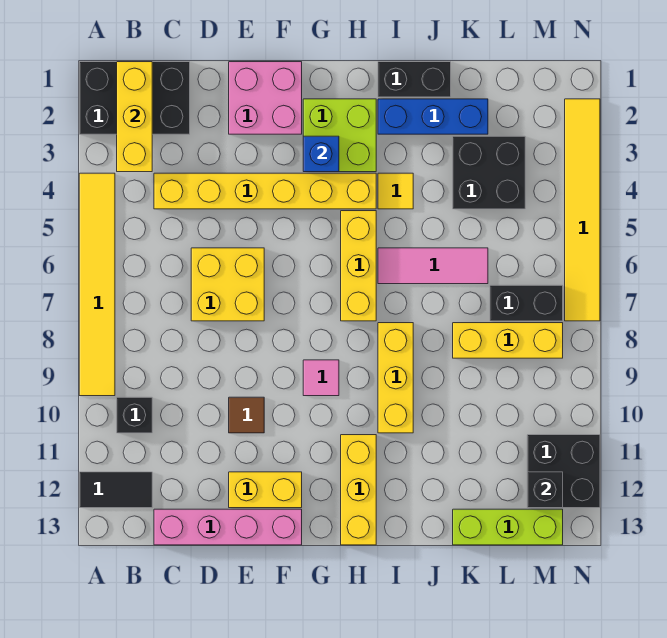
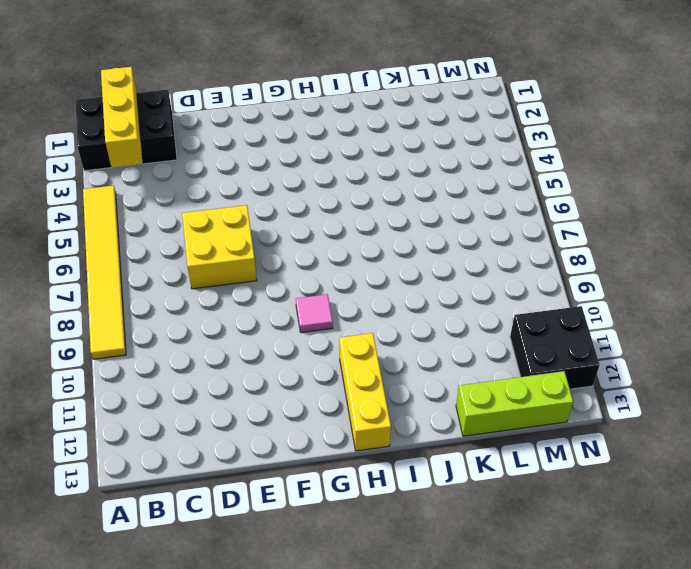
none -> black 1x2 tile [79,472,152,508]
none -> black 1x1 brick [117,397,152,433]
none -> yellow 1x6 brick [154,173,376,209]

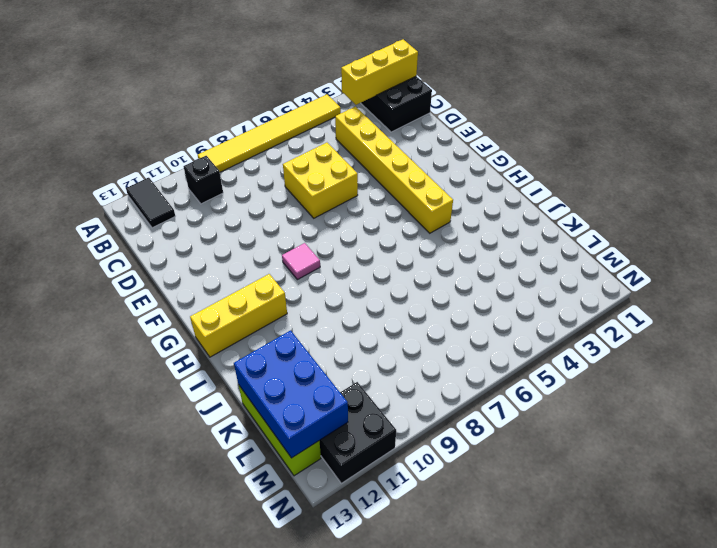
blue 2x3 brick [234,330,348,458] -> black 1x1 brick [527,472,563,508]
none -> pink 1x4 brick [154,509,302,545]
none -> pink 2x2 brick [229,62,302,134]
none -> brown 1x1 tile [229,397,264,433]

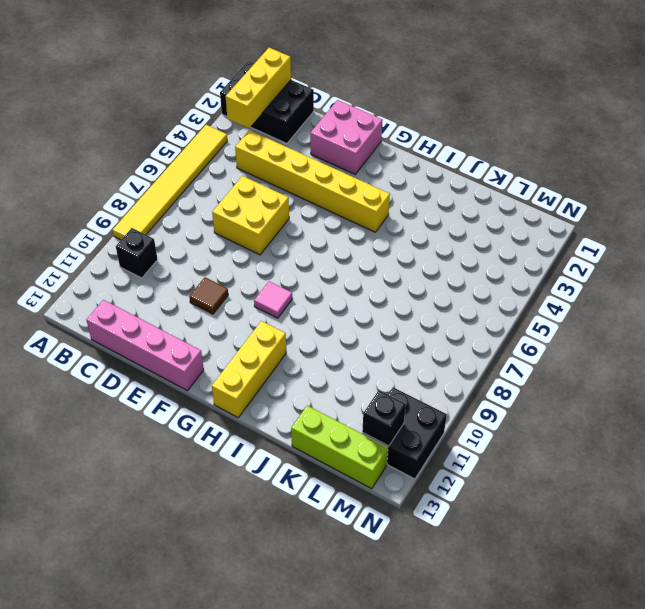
none -> black 1x2 tile [79,472,152,508]
none -> yellow 1x2 brick [229,472,302,508]
none -> lime 2x2 brick [303,99,376,172]

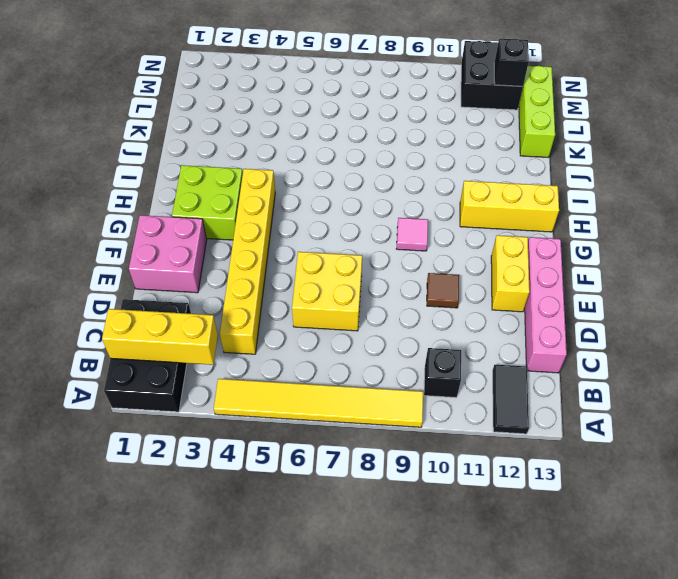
none -> yellow 1x3 brick [341,211,376,321]
none -> black 1x2 brick [378,62,451,97]
none -> blue 1x3 brick [378,99,488,134]

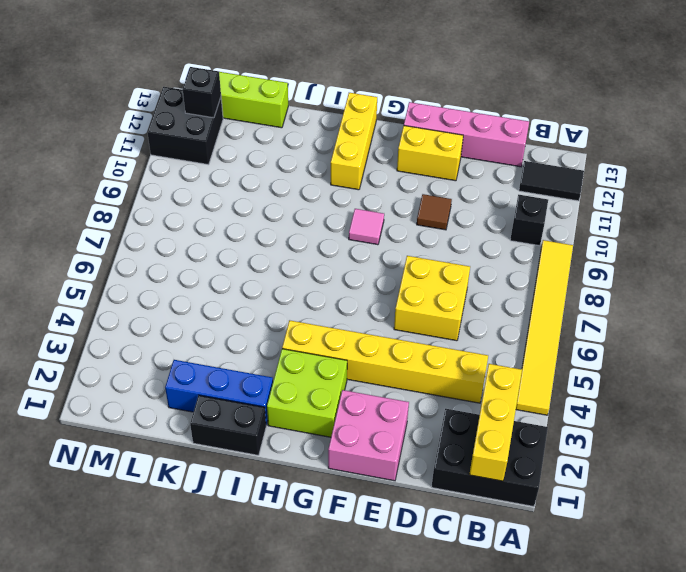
none -> yellow 1x3 brick [341,211,376,321]
none -> yellow 1x1 tile [378,173,413,209]
none -> pink 1x3 tile [378,248,488,284]

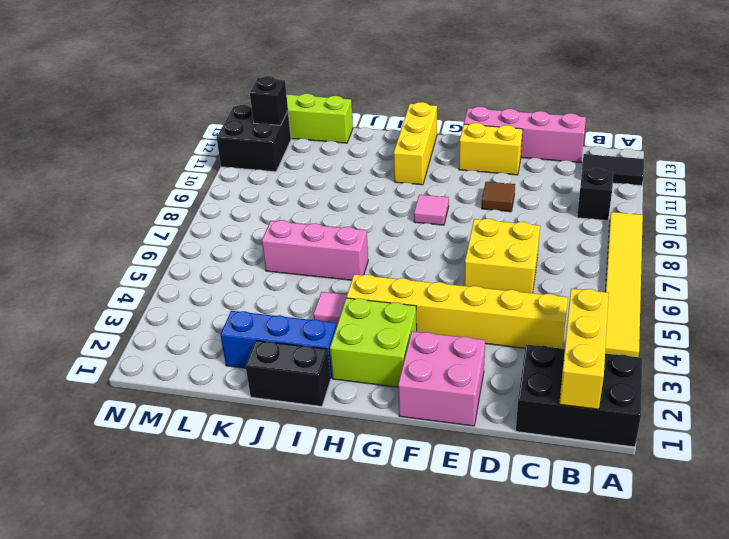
pink 1x1 tile [313,292,347,326] -> yellow 1x1 tile [378,173,413,209]
pink 1x3 brick [262,220,368,280] -> pink 1x3 tile [378,248,488,284]
none -> yellow 1x3 brick [341,211,376,321]
none -> yellow 1x3 brick [378,323,413,433]
none -> black 2x2 brick [453,136,525,209]

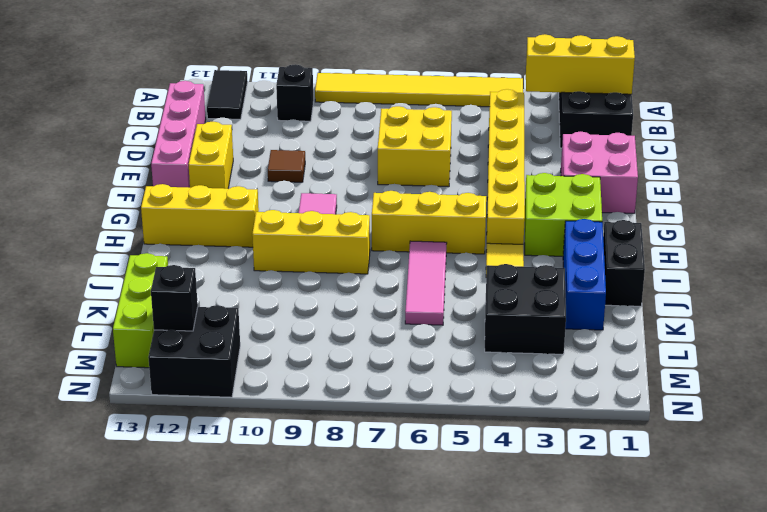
none -> yellow 1x3 brick [453,323,563,358]
none -> black 1x2 brick [490,285,563,321]
none -> yellow 1x6 tile [565,99,600,321]

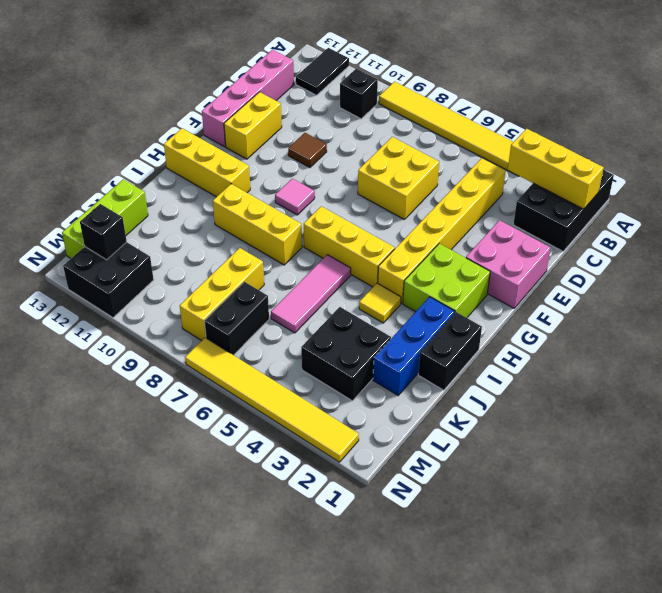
none -> blue 1x1 brick [303,136,339,172]

